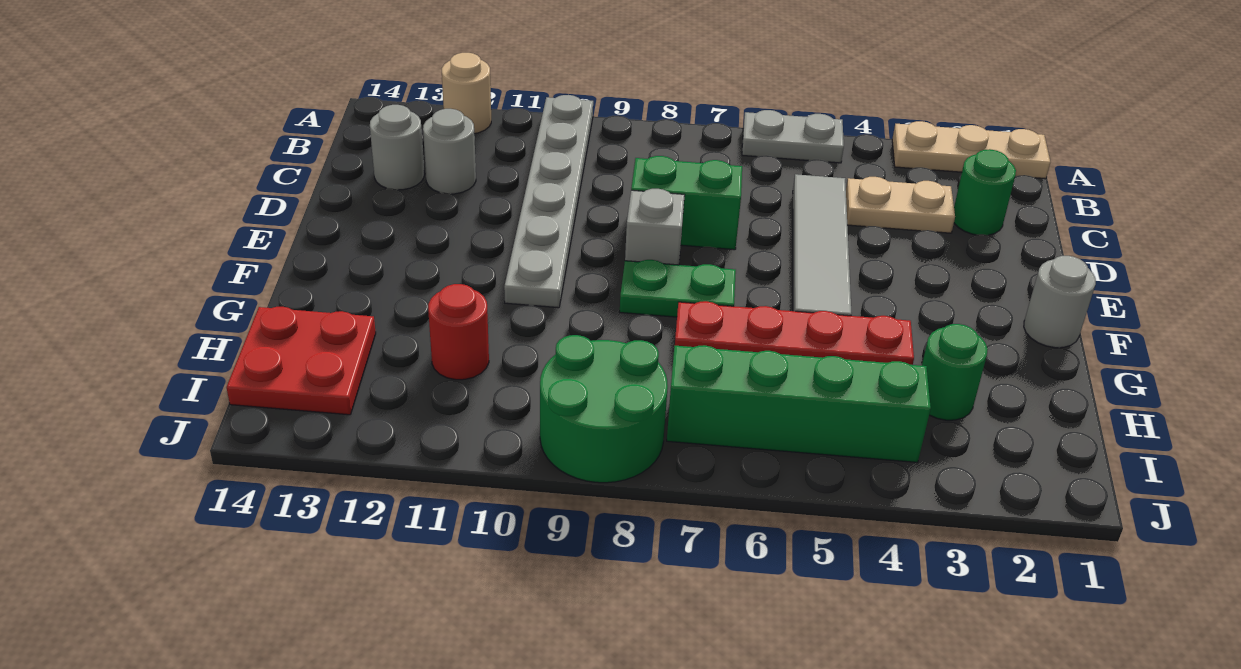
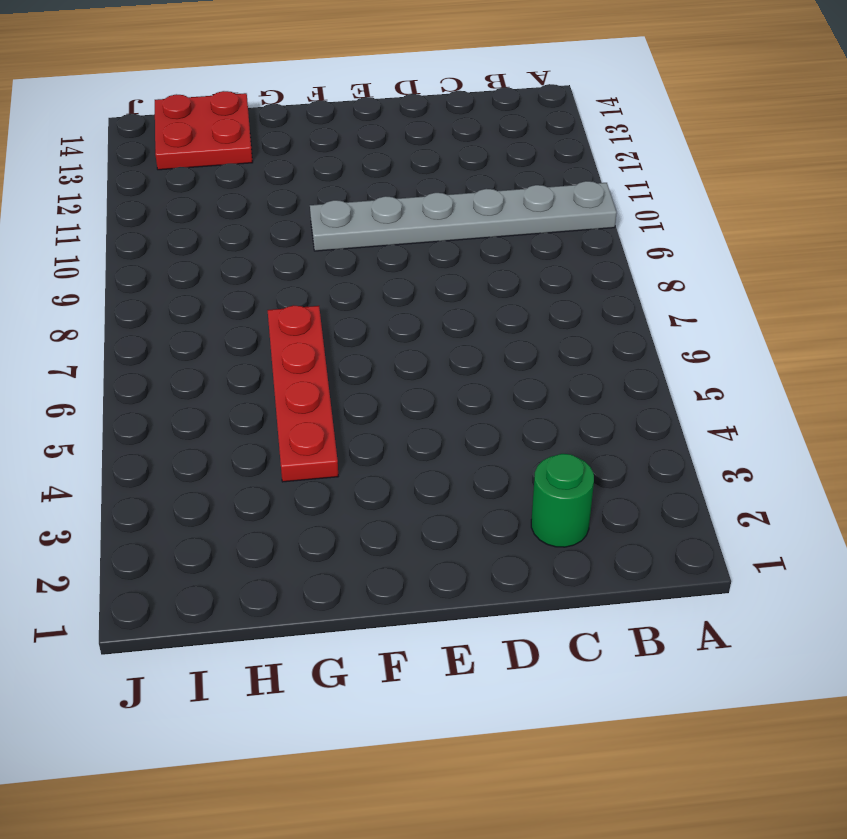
none -> tan 1x3 plate [892,121,1050,179]
none -> grey 1x2 plate [742,110,844,163]
none -> tan 1x1 round brick [442,53,491,134]

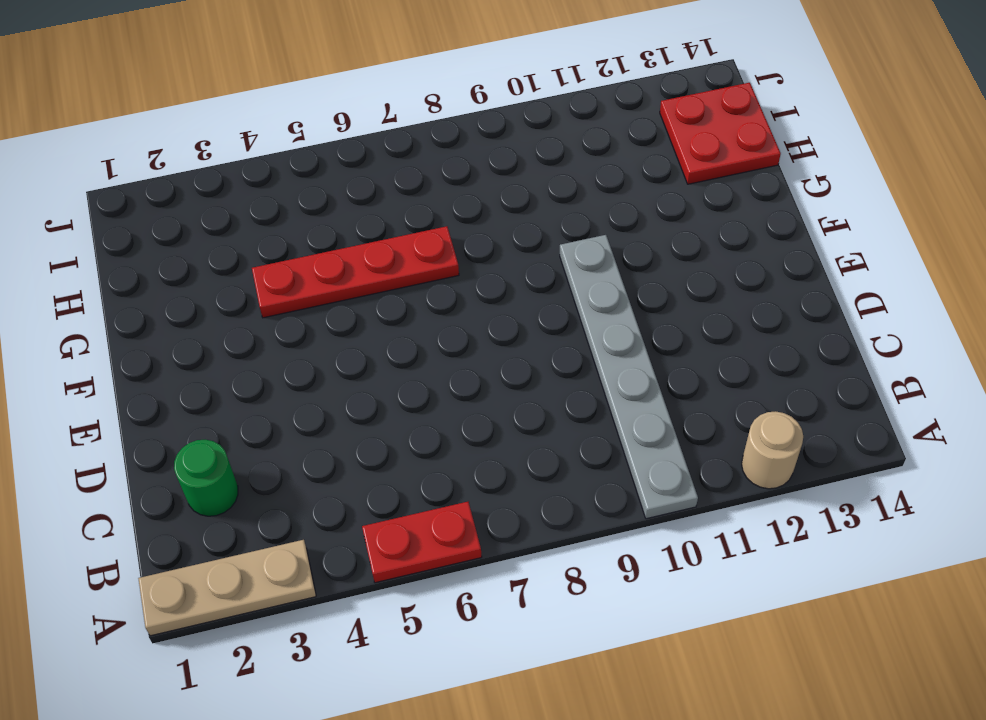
red 1x2 plate [362,502,482,583] -> grey 1x2 plate [742,110,844,163]
none -> tan 1x2 plate [846,177,955,233]
none -> grey 1x4 tile [793,174,852,316]
none -> grey 1x1 round brick [423,109,476,194]

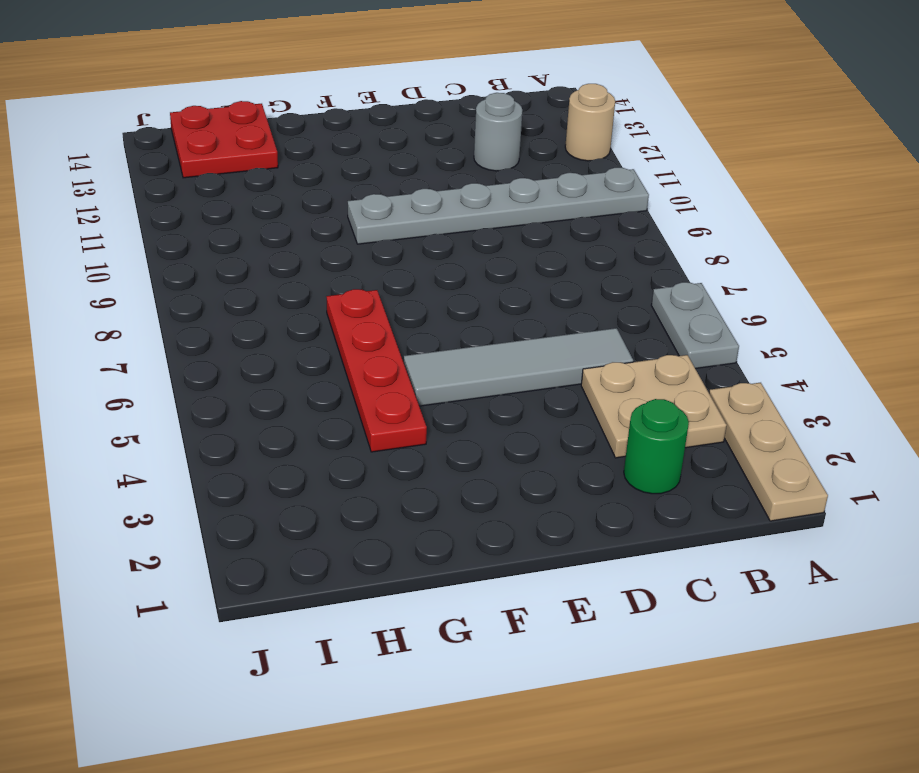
tan 2x2 plate [581,355,727,458] -> tan 1x2 plate [846,177,955,233]
none -> grey 1x1 round brick [370,105,424,190]
none -> green 1x2 brick [631,156,742,250]
none -> grey 1x1 brick [625,189,685,265]

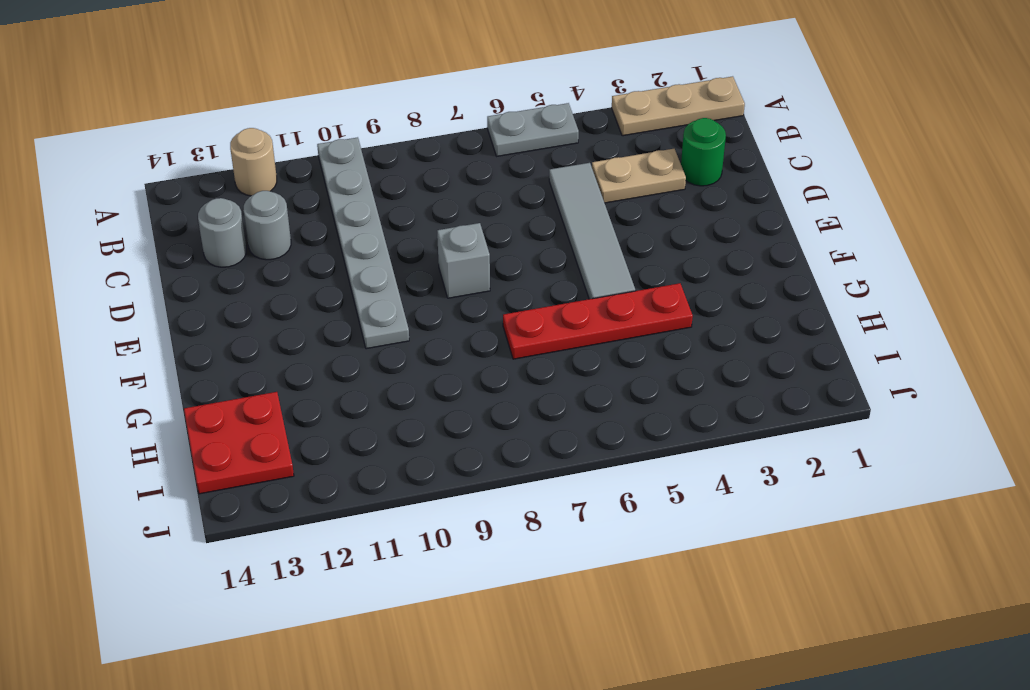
none -> green 1x2 brick [631,156,742,250]
none -> grey 1x1 round brick [1024,256,1096,348]
none -> green 1x2 plate [620,260,736,317]

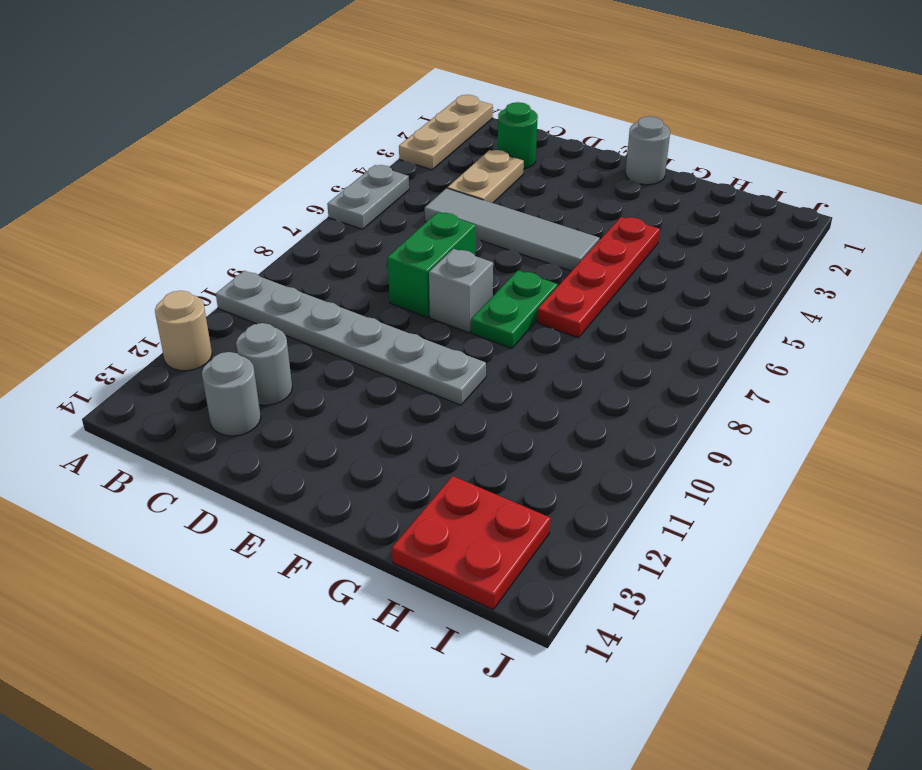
none -> green 1x1 round brick [922,324,988,420]
none -> red 1x1 round brick [428,284,489,380]
none -> green 1x4 brick [667,345,931,462]

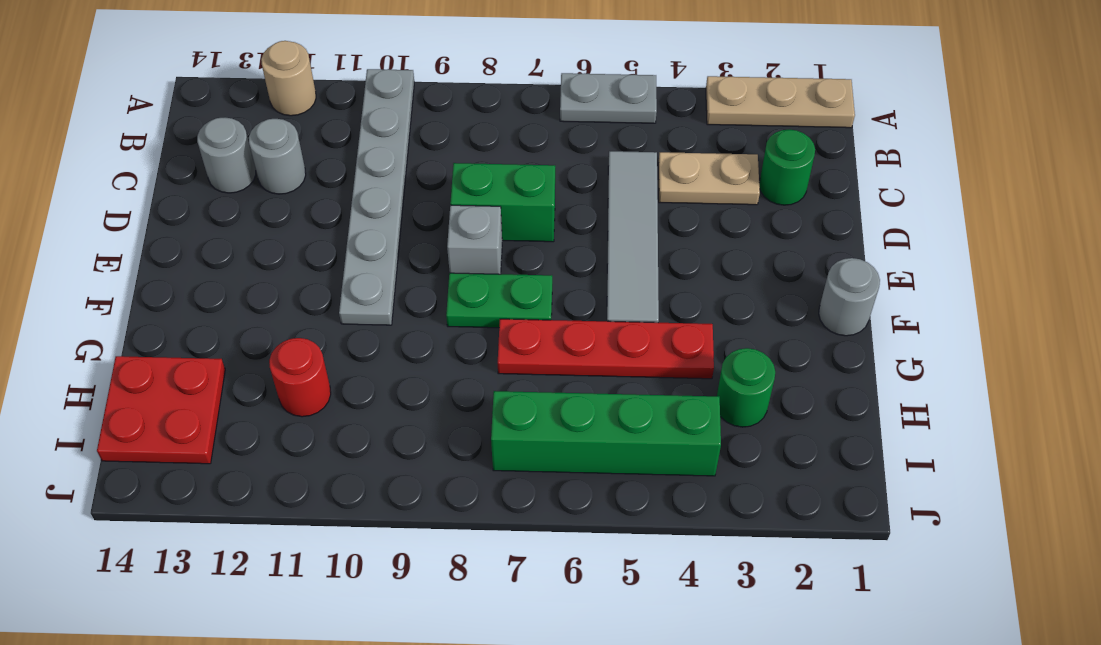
none -> green 2x2 round brick [540,335,668,483]

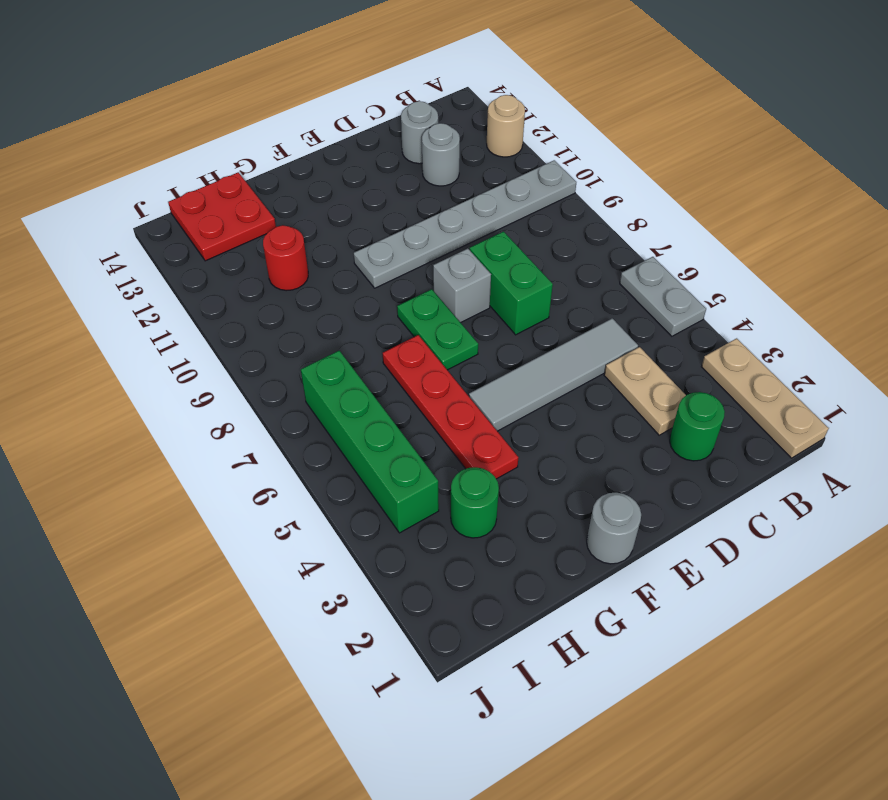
none -> green 2x2 round brick [540,335,668,483]

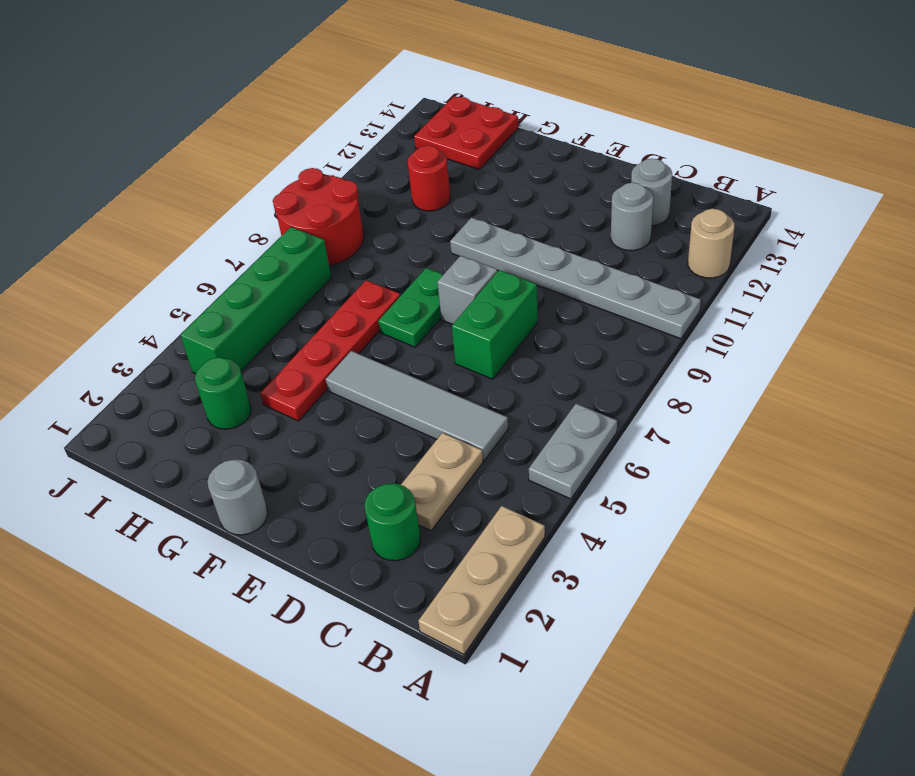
red 2x2 round brick [273,168,364,265] -> green 2x2 round brick [540,335,668,483]

